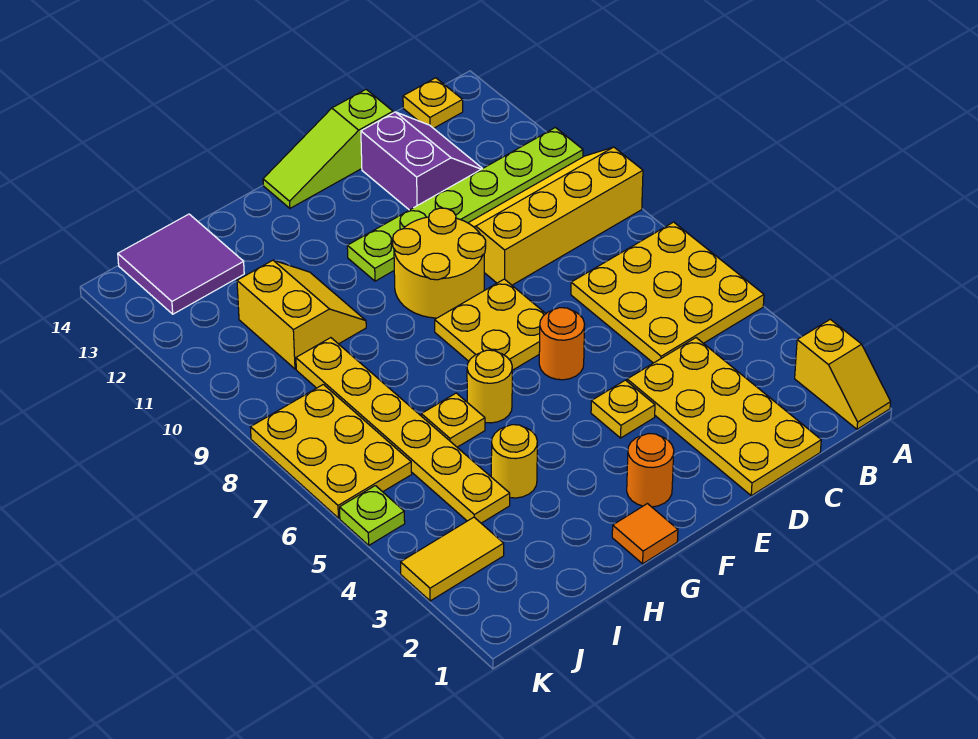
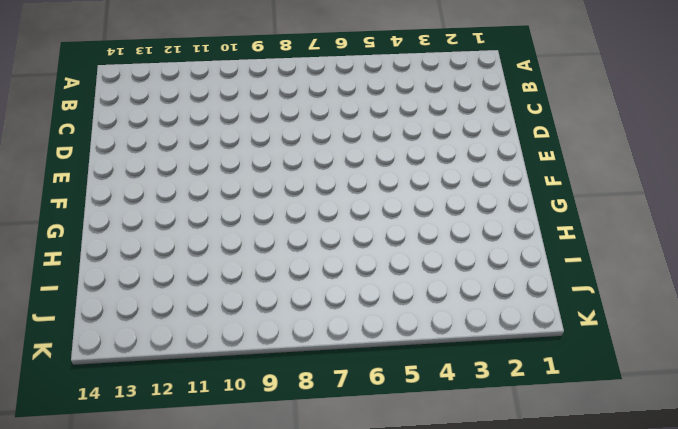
none -> yellow 1x2 slope [795,319,891,429]
none -> yellow 3x3 plate [571,222,764,363]
none -> yellow 2x4 slope [469,147,643,285]

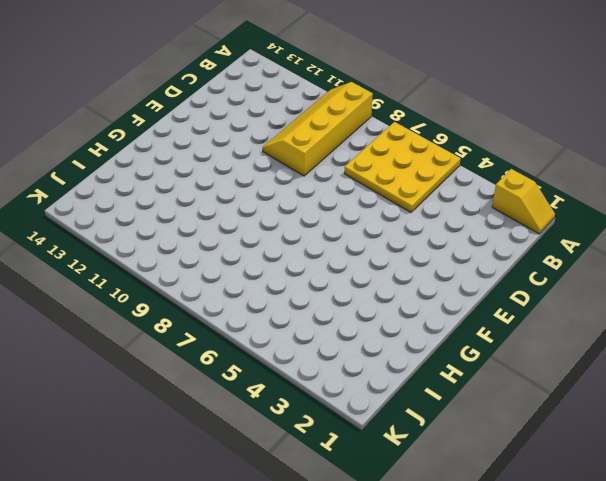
none -> lime 1x6 plate [347,128,583,281]
none -> yellow 1x1 plate [403,78,463,128]
none -> yellow 2x4 plate [627,338,821,496]

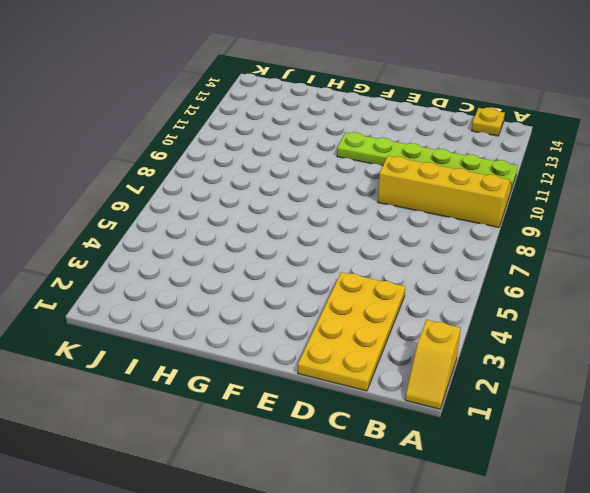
none -> yellow 3x3 plate [571,222,764,363]
none -> purple 2x2 slope [361,112,482,210]
none -> lime 1x3 slope [263,90,393,208]

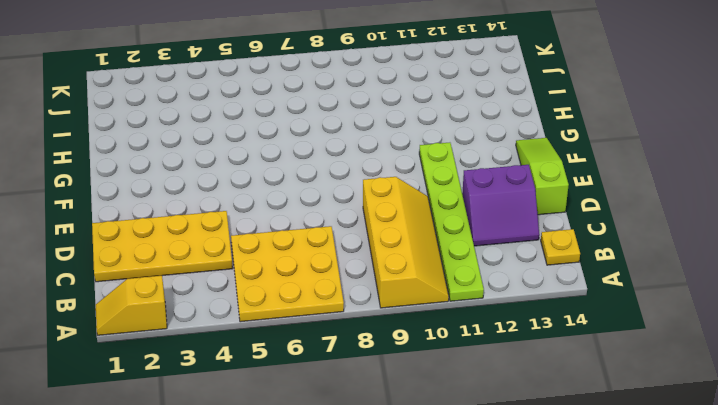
none -> yellow 1x1 plate [591,380,655,438]
none -> orange 1x1 round brick [539,308,585,380]
none -> yellow 2x2 plate [435,279,546,370]

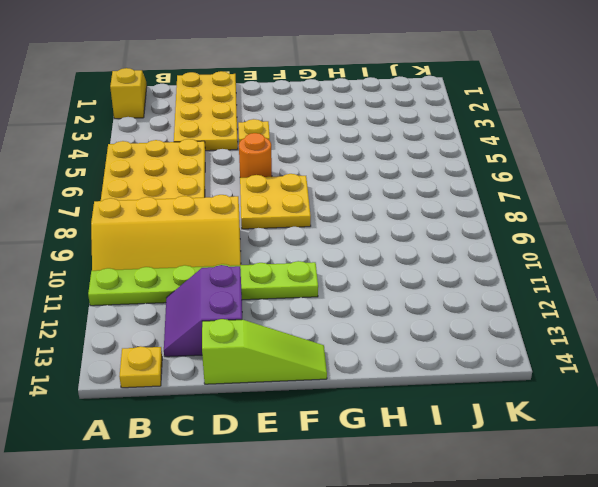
none -> yellow 2x2 round brick [393,208,486,318]
none -> orange 1x1 round brick [627,434,674,507]
none -> orange 1x1 tile [612,504,678,564]

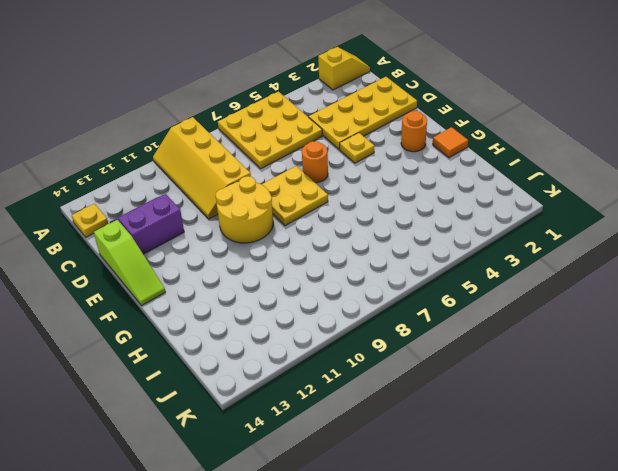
none -> lime 1x6 plate [347,128,583,281]
none -> yellow 1x1 round brick [467,350,512,423]
none -> yellow 1x1 round brick [491,425,537,498]

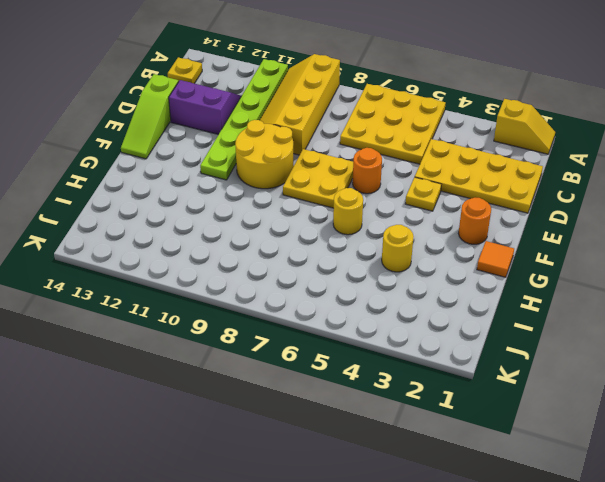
none -> yellow 1x1 plate [421,393,485,447]
none -> yellow 2x2 slope [237,260,366,369]
none -> yellow 1x6 plate [296,338,510,523]

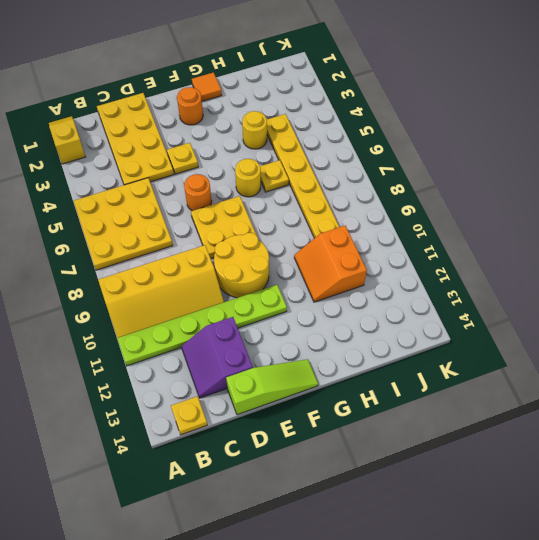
orange 2x2 slope [294,226,367,302] -> yellow 2x2 slope [237,260,366,369]
none -> purple 2x2 tile [118,214,244,314]
none -> yellow 1x2 tile [401,517,504,601]
none -> yellow 2x3 plate [250,384,412,518]

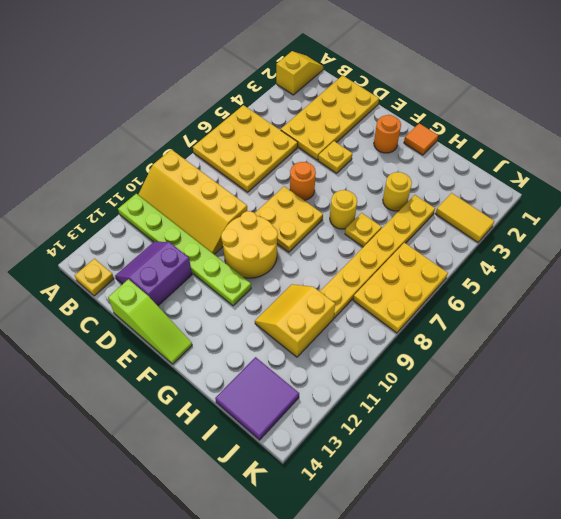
none -> lime 1x1 plate [340,486,405,545]

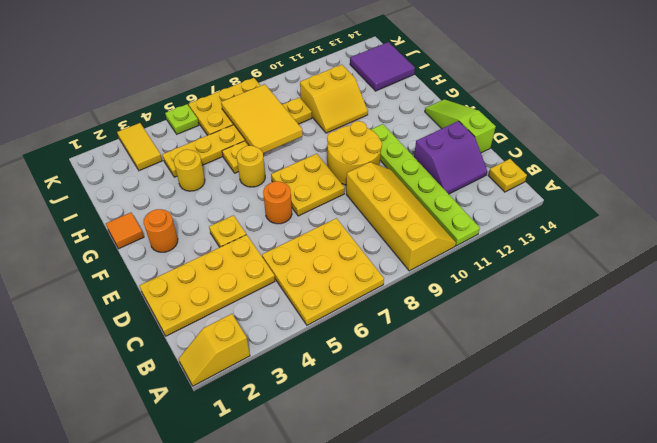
yellow 2x3 tile [221,84,303,153] -> none

